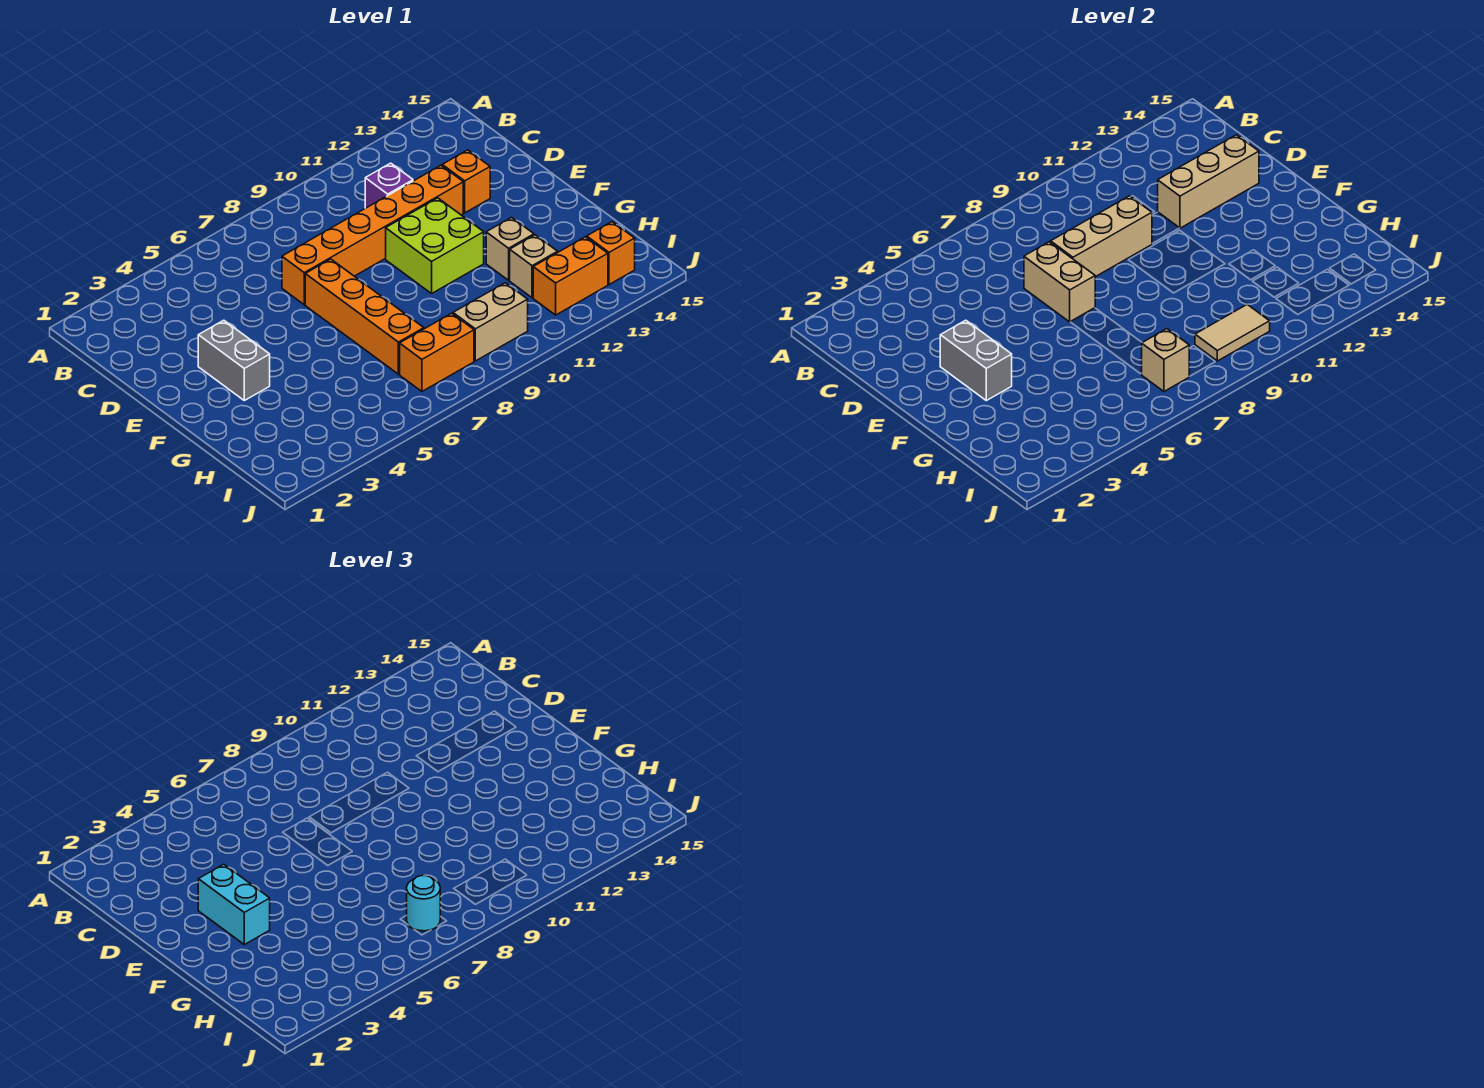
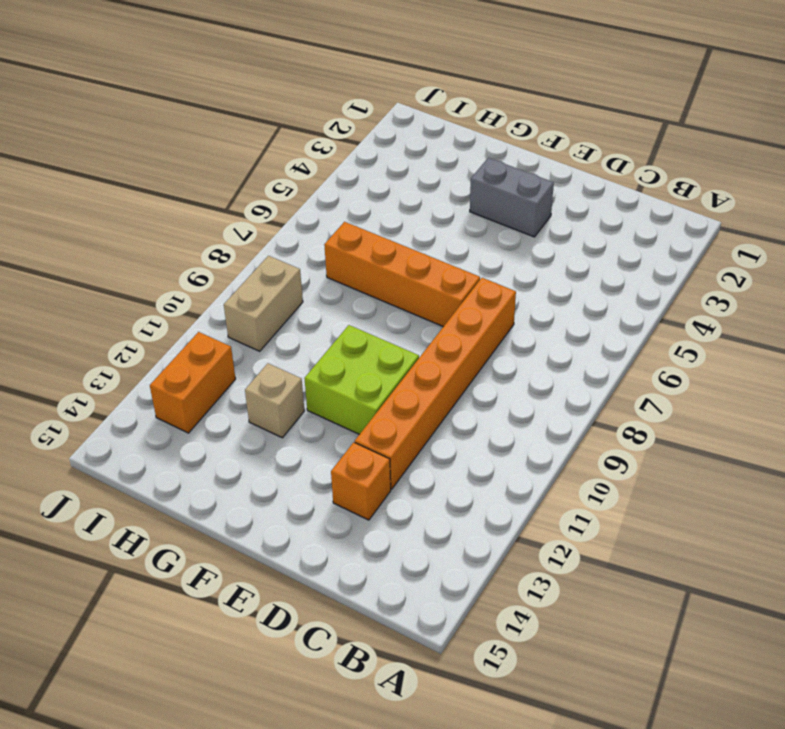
none -> purple 1x1 brick [365,163,413,208]
none -> tan 1x1 brick [510,235,558,298]
none -> orange 1x2 brick [400,313,474,391]

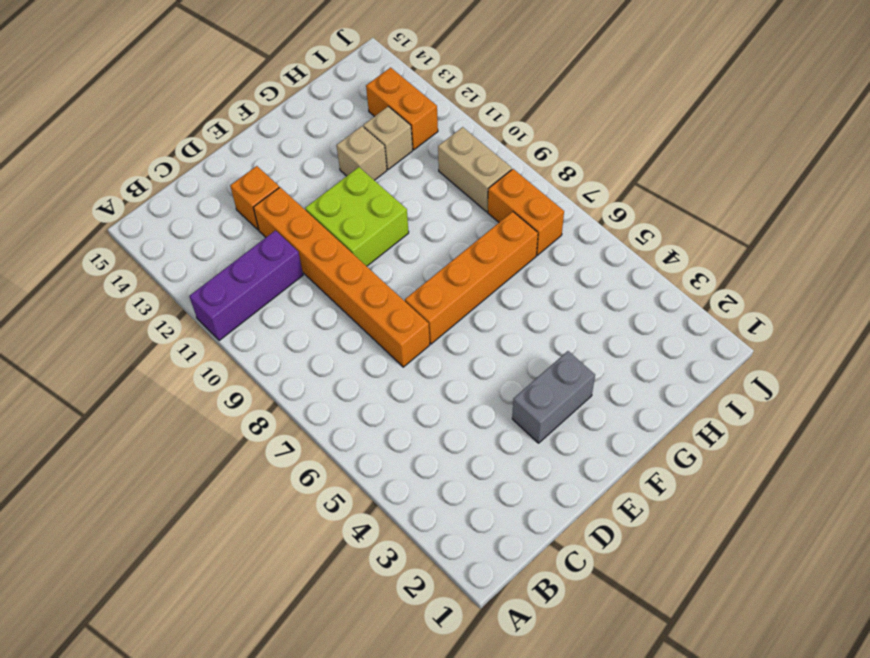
purple 1x3 brick [189,231,303,341] -> purple 1x1 brick [365,163,413,208]
none -> orange 1x1 brick [587,222,635,285]
none -> tan 1x2 brick [1024,242,1095,322]
none -> tan 1x3 brick [1051,196,1152,277]

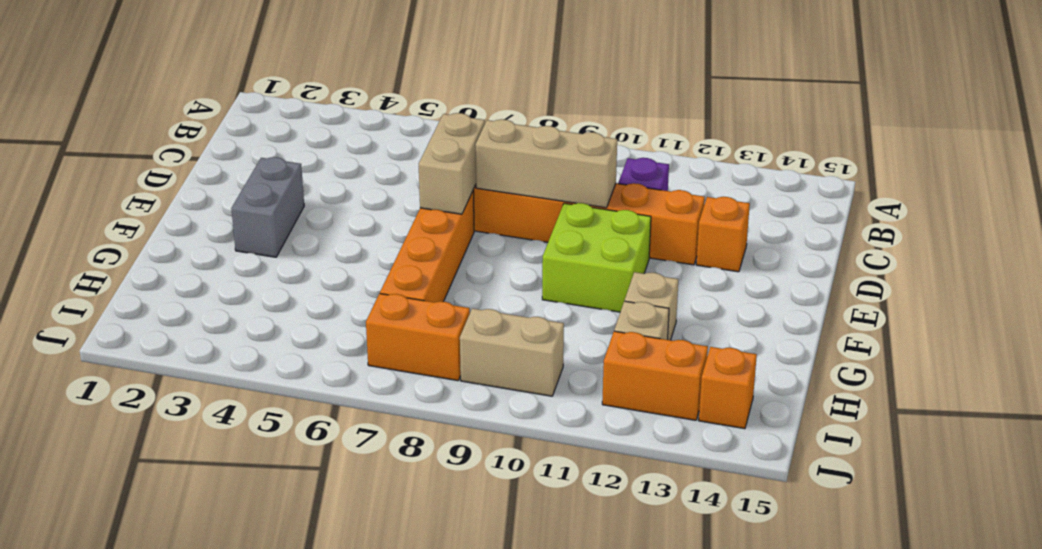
none -> tan 1x3 brick [1158,135,1259,228]
none -> grey 1x2 brick [940,320,1012,401]
none -> tan 1x1 brick [1142,329,1189,391]

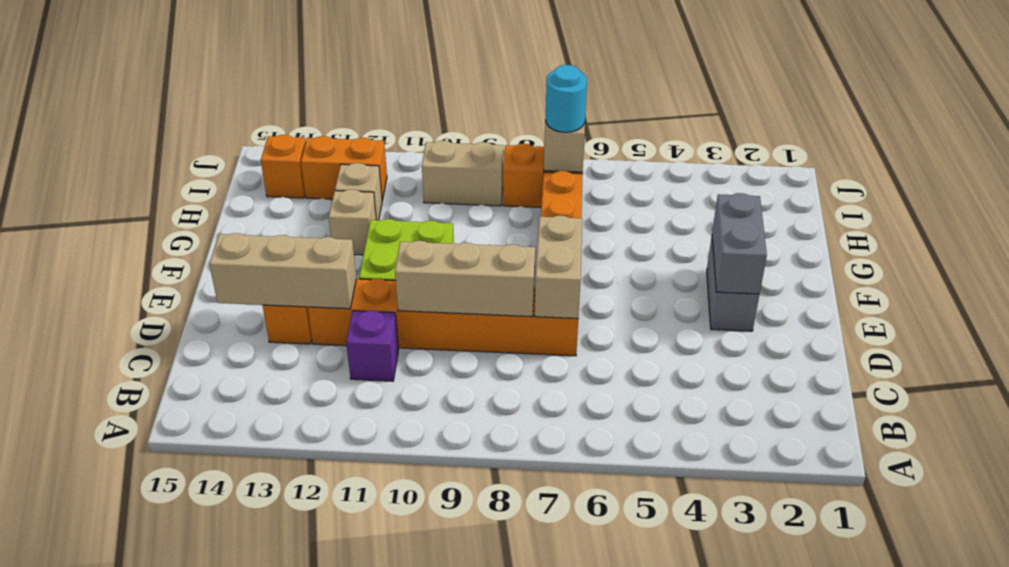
none -> tan 1x2 tile [1195,304,1270,361]
none -> cyan 1x2 brick [198,864,270,945]

